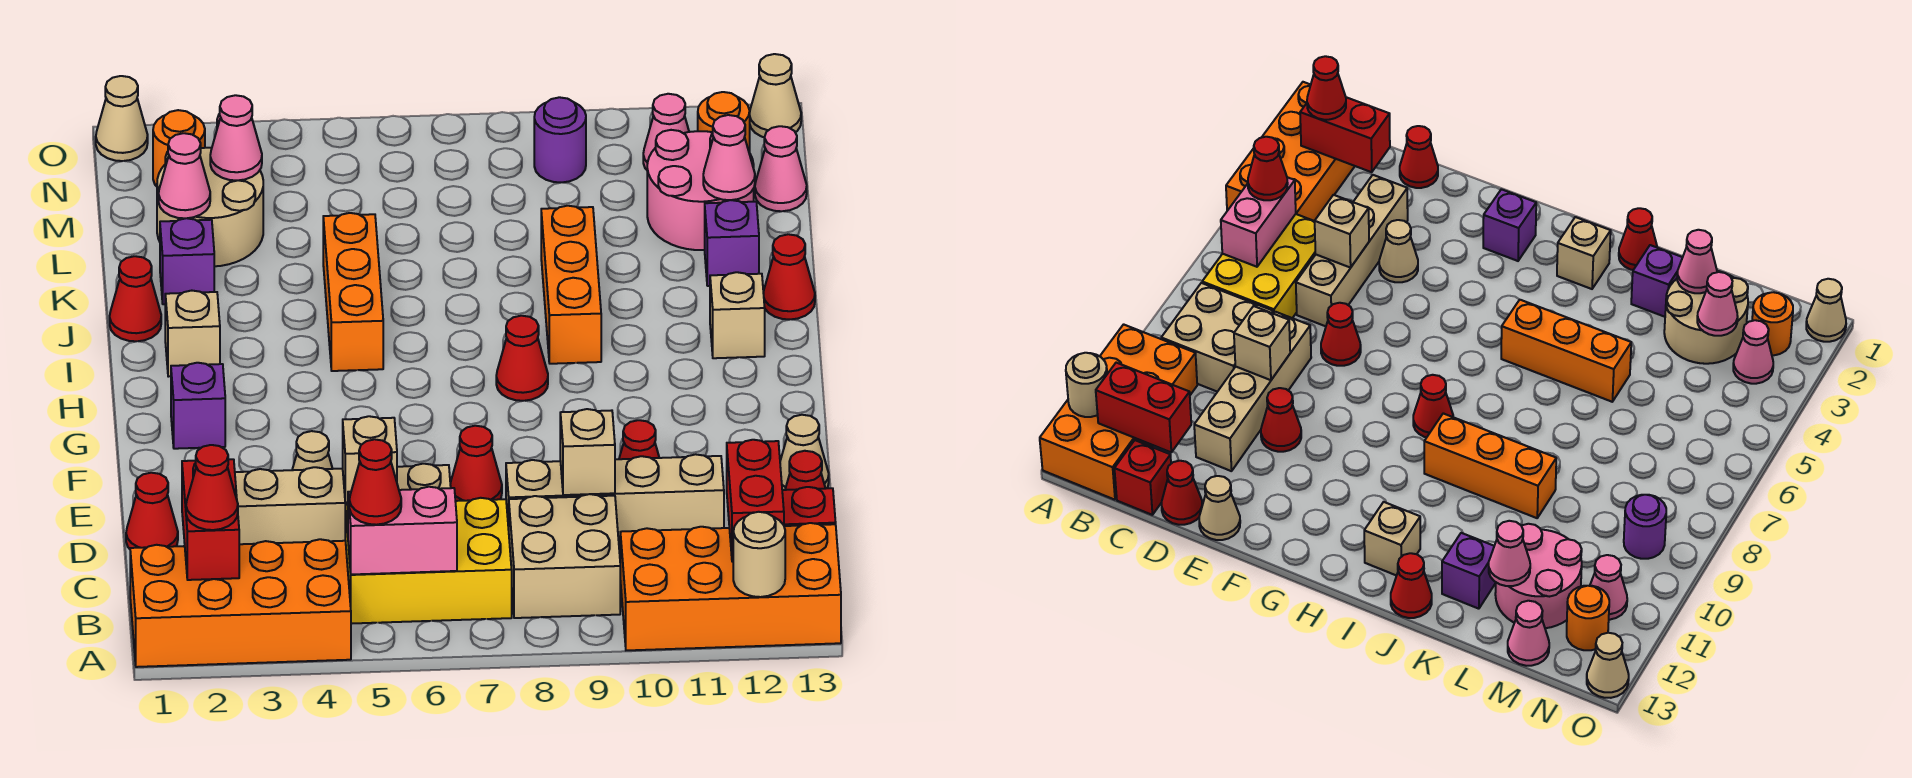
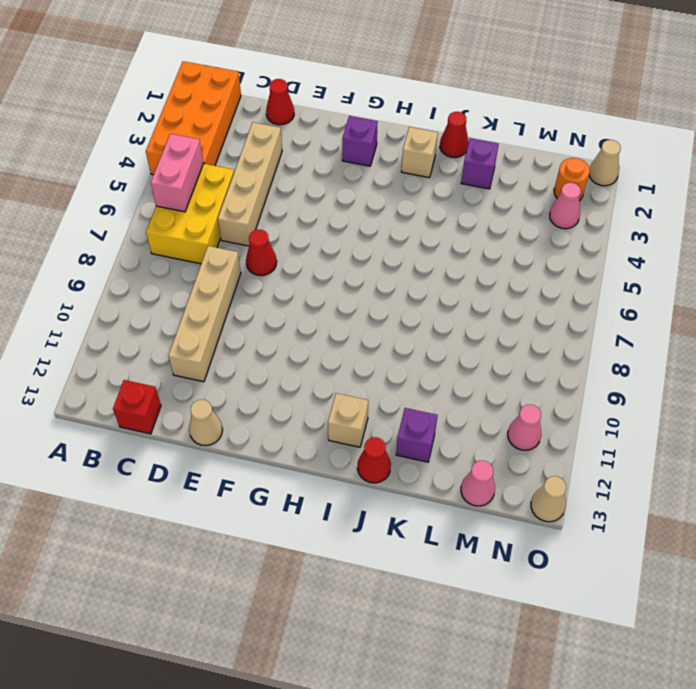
none -> orange 2x4 brick [620,523,841,650]
none -> tan 2x2 brick [509,494,620,618]
none -> red 1x1 cone [785,451,826,490]
none -> tan 1x1 cone [292,431,332,470]

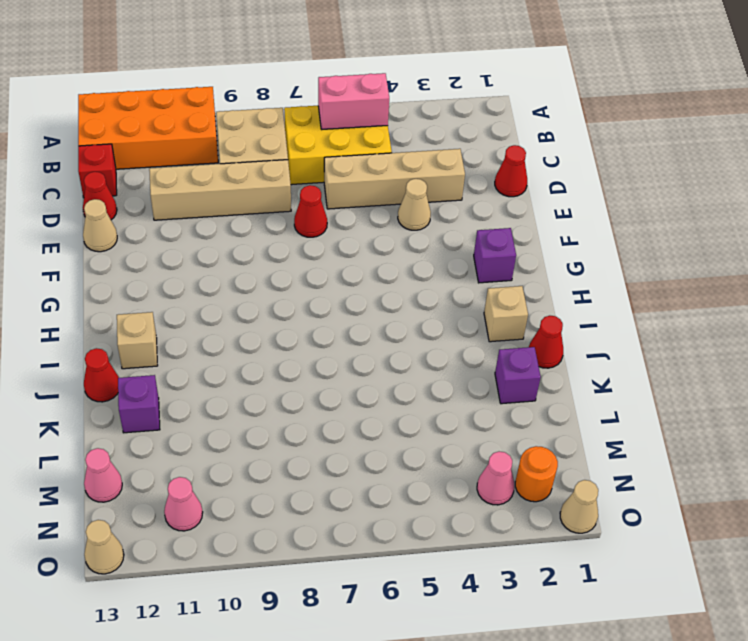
none -> orange 2x4 brick [130,539,351,667]
none -> red 1x1 cone [619,420,659,459]
none -> red 1x1 cone [496,316,548,401]
none -> orange 1x3 brick [323,213,383,371]

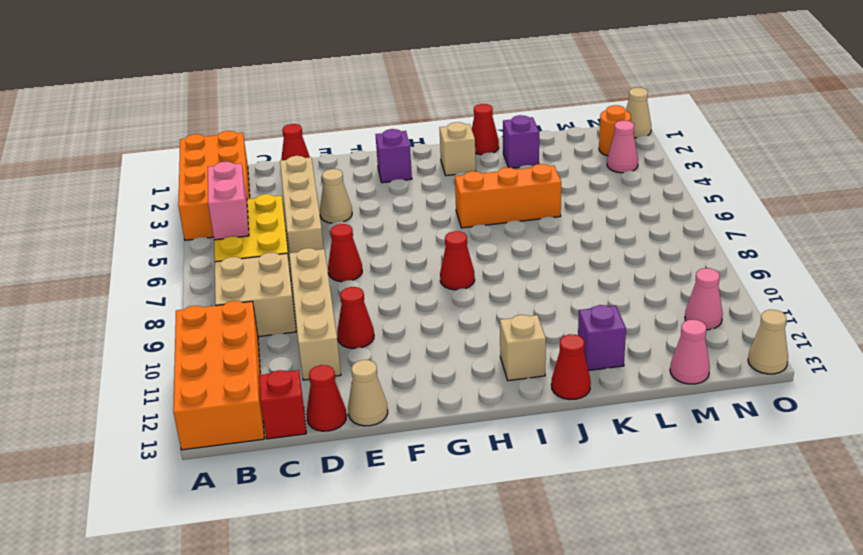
none -> orange 1x3 brick [541,206,601,364]
none -> tan 2x2 round brick [157,148,263,266]
none -> pink 2x2 round brick [647,130,754,250]
none -> purple 1x1 round brick [534,97,586,183]

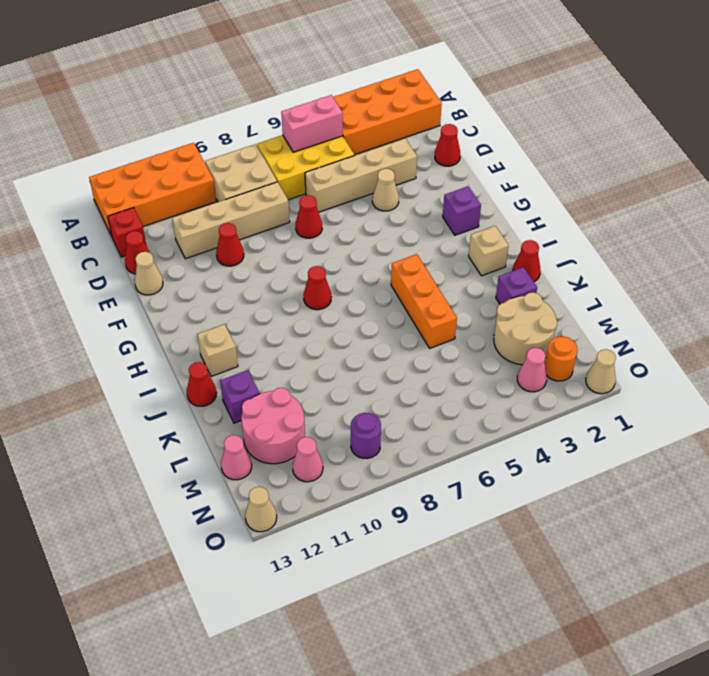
none -> orange 1x3 brick [541,206,601,364]
none -> orange 1x1 round brick [698,92,750,153]
none -> tan 1x1 round brick [733,512,785,597]
none -> red 1x2 brick [182,459,239,580]

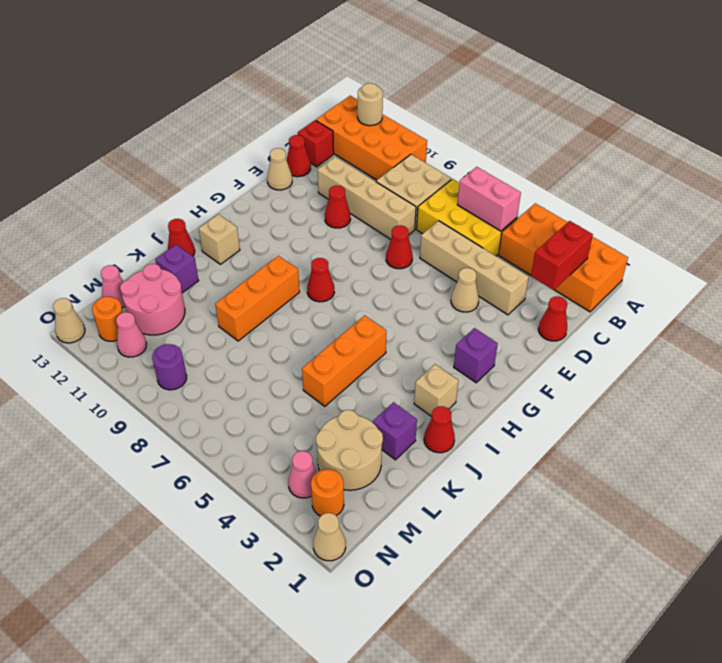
none -> red 1x2 brick [727,440,784,562]
none -> tan 1x1 brick [343,416,397,502]
none -> tan 1x1 brick [560,409,615,495]
none -> pink 1x1 cone [159,133,210,218]

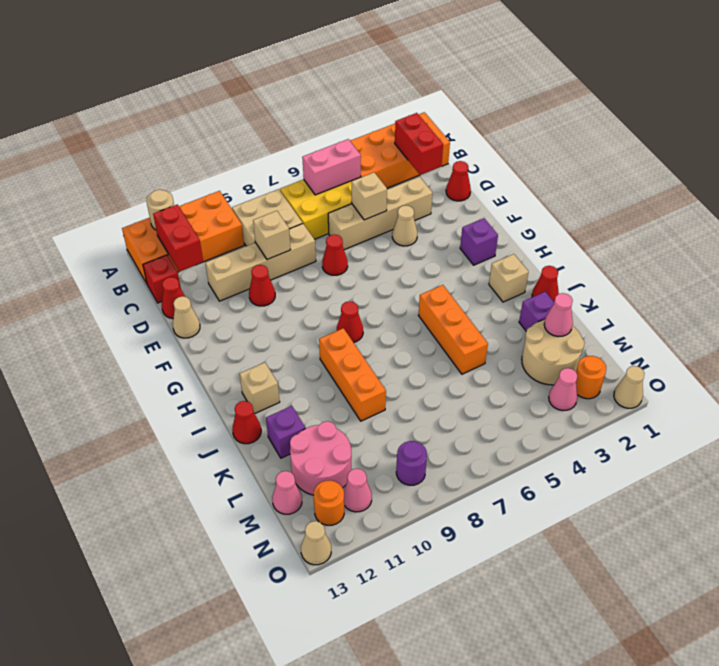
none -> pink 1x1 cone [703,115,755,200]
none -> pink 1x1 cone [210,95,262,181]
none -> red 1x1 cone [186,445,238,530]
none -> red 1x1 cone [349,439,401,525]

